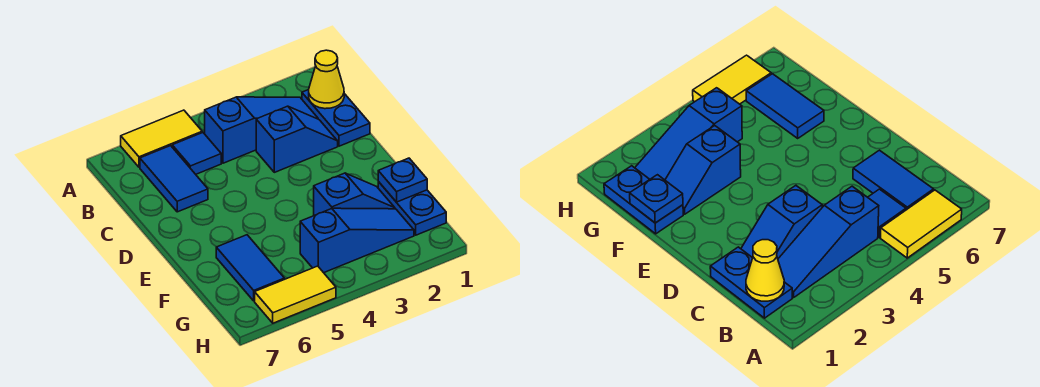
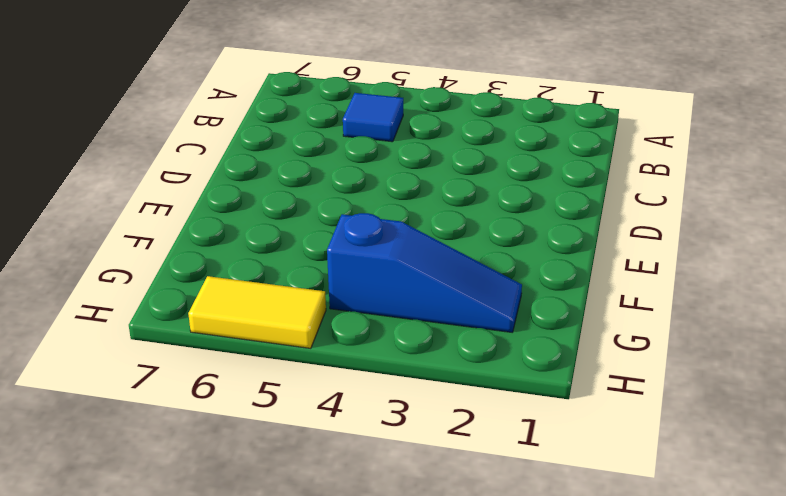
none -> yellow 1x2 tile [121,110,202,167]
none -> blue 1x2 plate [302,90,370,146]
none -> blue 1x3 slope [205,97,318,163]

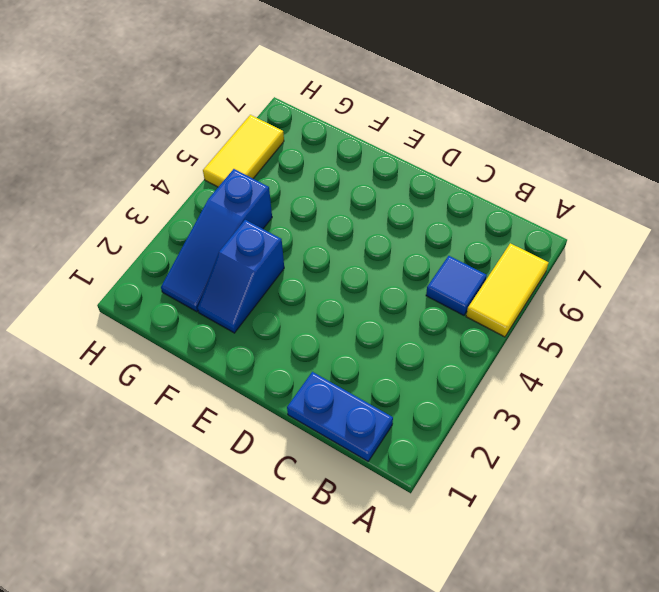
none -> blue 1x3 slope [205,97,318,163]
none -> blue 1x2 tile [140,146,208,212]
none -> blue 1x2 slope [256,106,338,172]

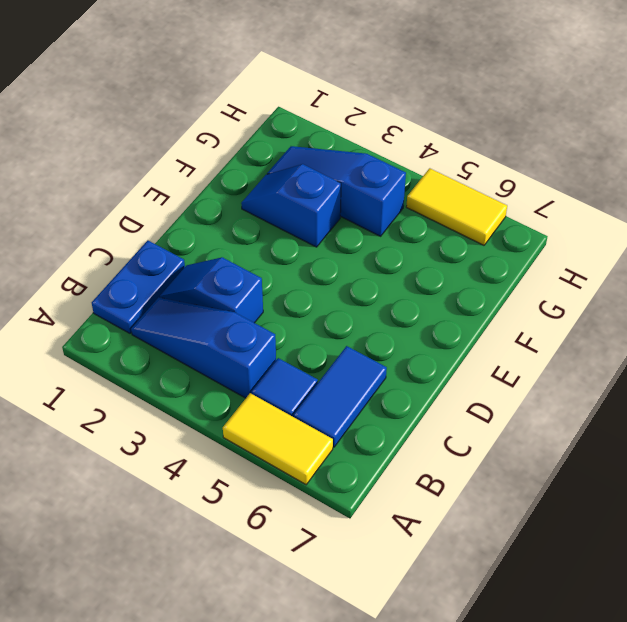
none -> blue 1x2 plate [378,182,446,235]
none -> blue 1x2 tile [216,235,284,301]
none -> yellow 1x1 cone [309,50,344,109]

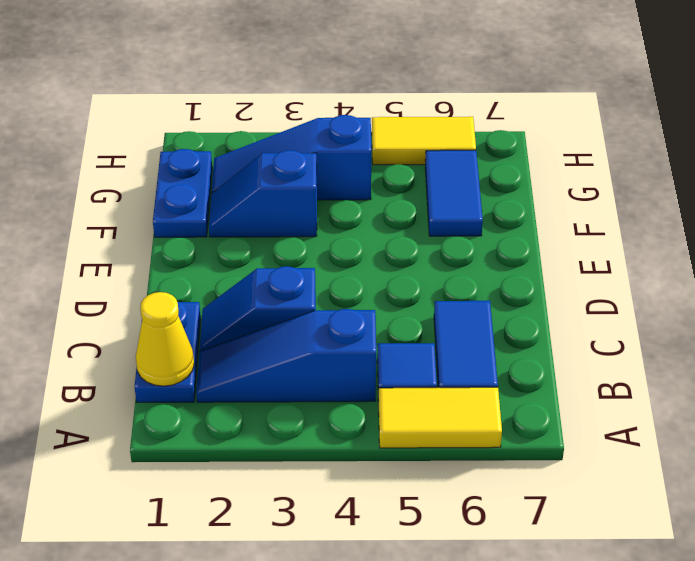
none -> blue 1x1 plate [378,158,427,202]

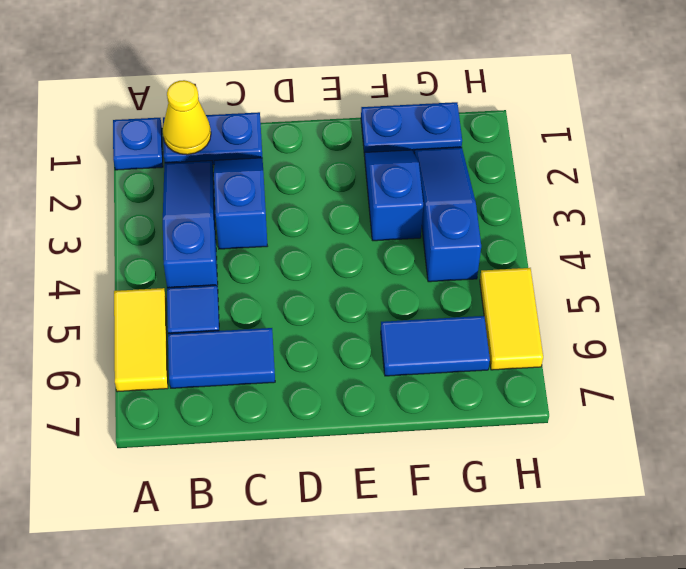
blue 1x1 plate [113,118,163,170] -> blue 1x1 plate moved to [378,158,427,202]

